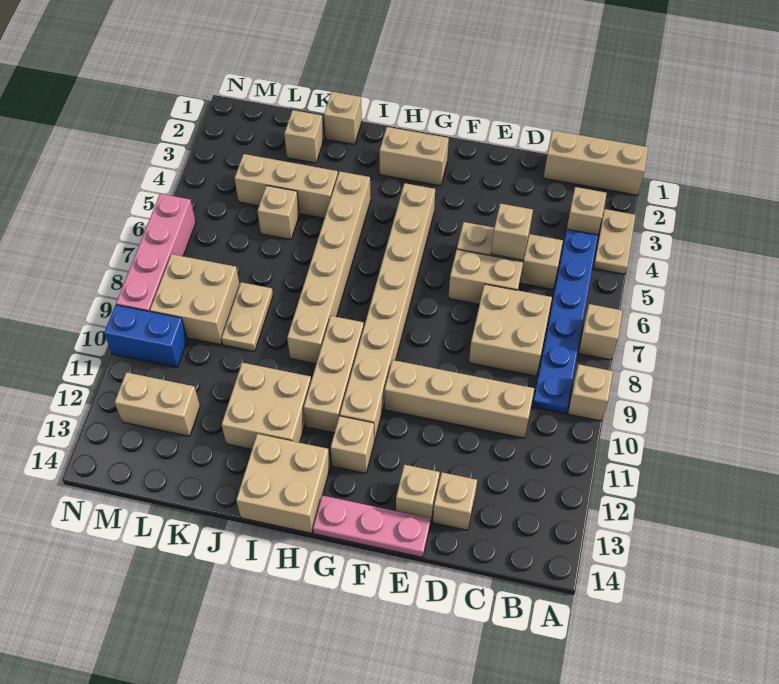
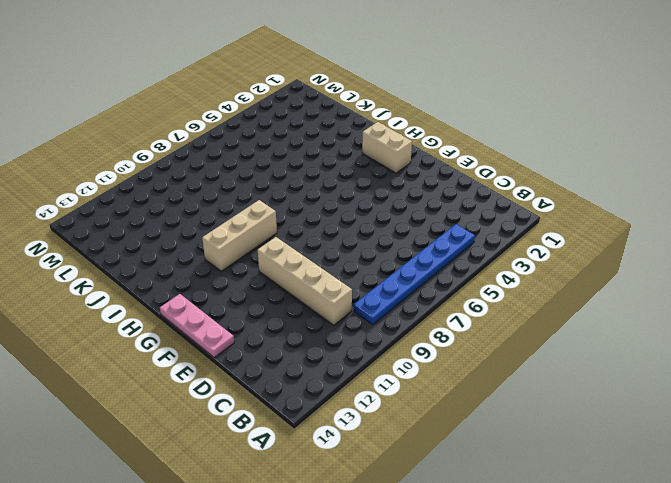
none -> tan 1x3 brick [544,131,648,195]
none -> tan 1x2 plate [594,209,636,274]
none -> tan 1x1 brick [579,304,622,360]
none -> tan 1x1 brick [568,365,613,421]

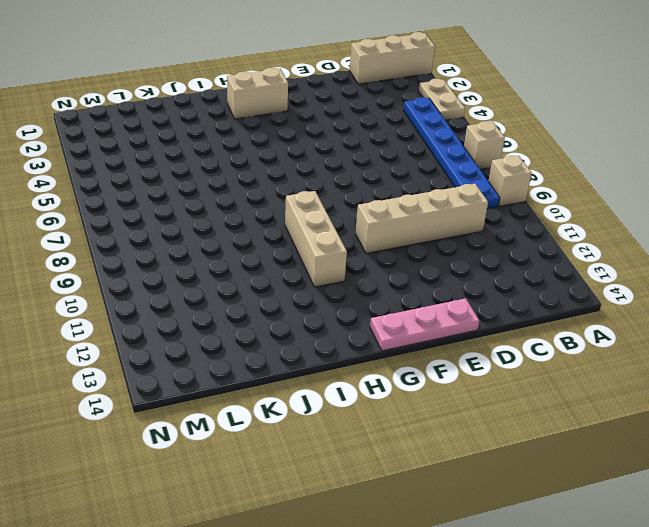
none -> tan 1x1 brick [567,187,607,235]
none -> tan 1x3 brick [457,222,563,289]
none -> tan 2x2 brick [469,284,552,376]
none -> tan 1x2 brick [448,249,523,304]

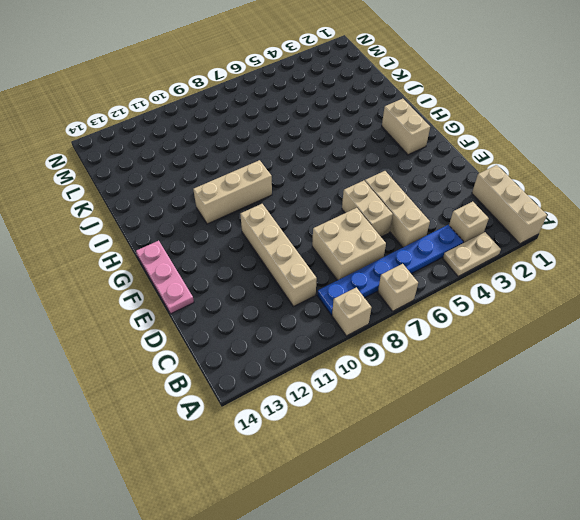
none -> tan 1x1 brick [433,472,477,530]
none -> tan 1x1 brick [396,465,440,520]
none -> tan 1x8 brick [340,183,435,441]
none -> tan 1x1 brick [331,416,374,473]

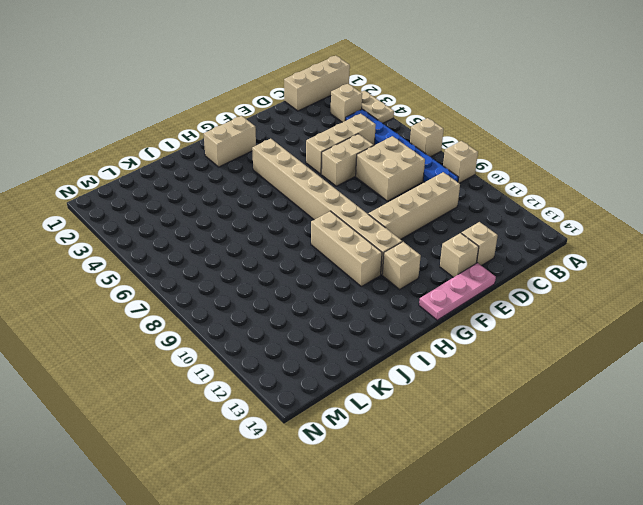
none -> tan 2x2 brick [236,434,330,533]
none -> tan 1x6 brick [287,171,371,364]
none -> tan 2x2 brick [222,363,311,449]
none -> tan 1x1 brick [324,92,362,144]

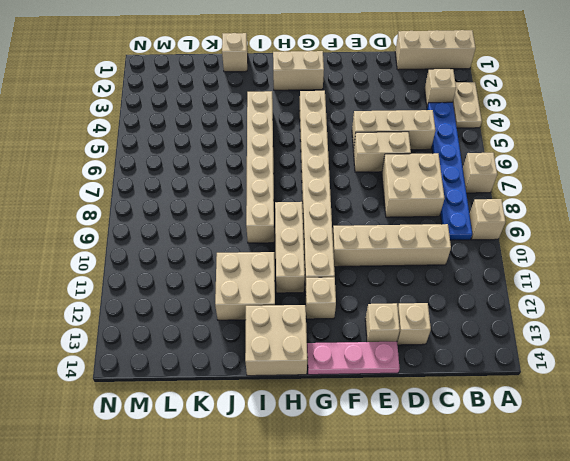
none -> tan 1x3 brick [235,154,338,218]
none -> tan 1x1 brick [284,110,324,163]
none -> tan 1x1 brick [258,186,299,240]
none -> tan 1x2 plate [222,282,273,351]

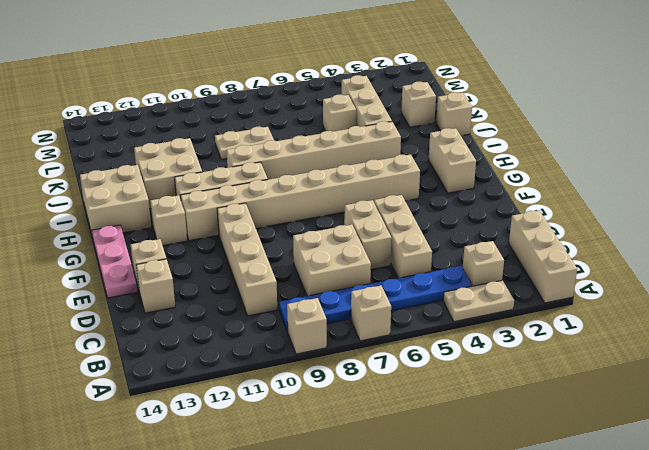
none -> tan 2x2 brick [150,254,240,345]
none -> tan 1x2 brick [115,372,200,436]
none -> blue 1x2 brick [104,305,187,367]
none -> pink 1x4 brick [116,194,196,312]

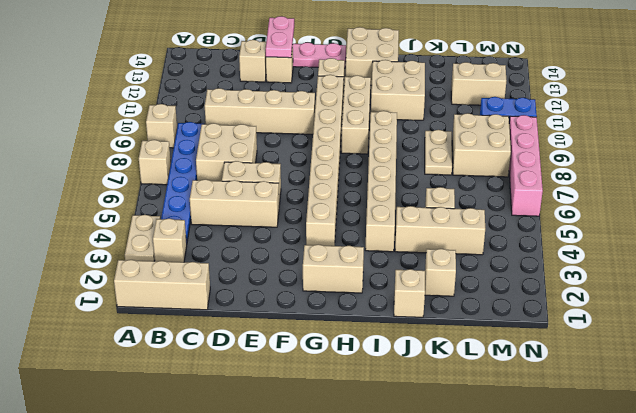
pink 1x2 plate [266,16,294,58] -> none
none -> tan 1x1 brick [491,204,533,260]

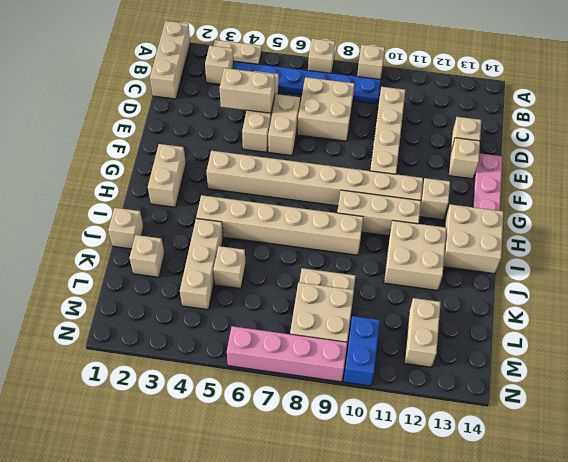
tan 1x2 brick [220,68,275,113] -> tan 1x1 brick [491,204,533,260]

